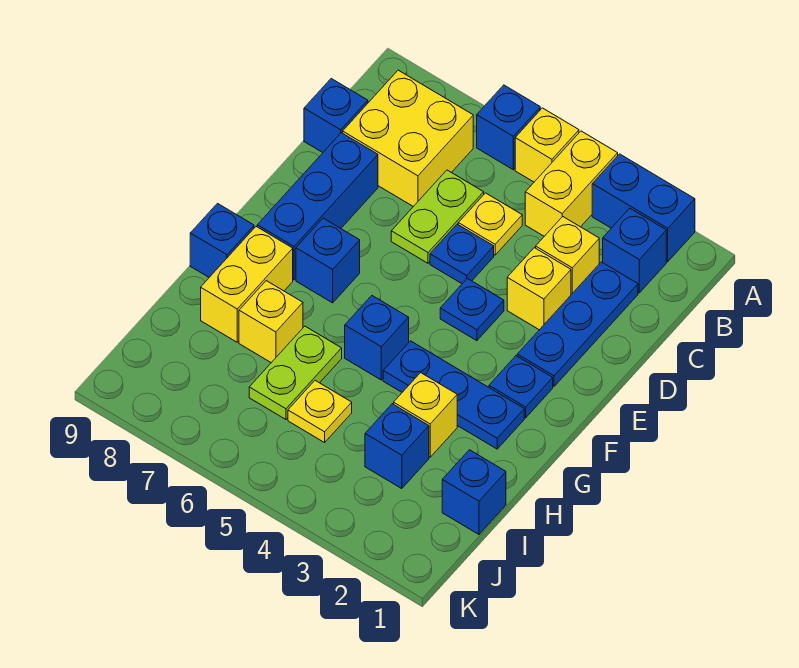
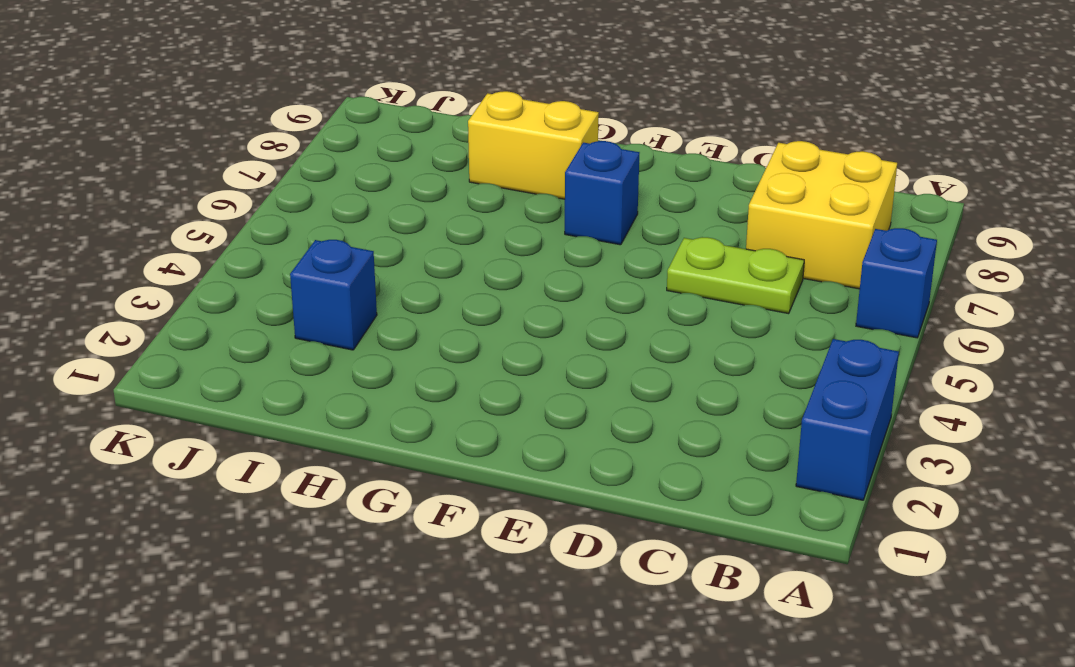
none -> yellow 1x2 brick [525,131,618,236]
none -> yellow 1x1 brick [515,108,579,182]
none -> blue 1x1 brick [603,208,666,293]

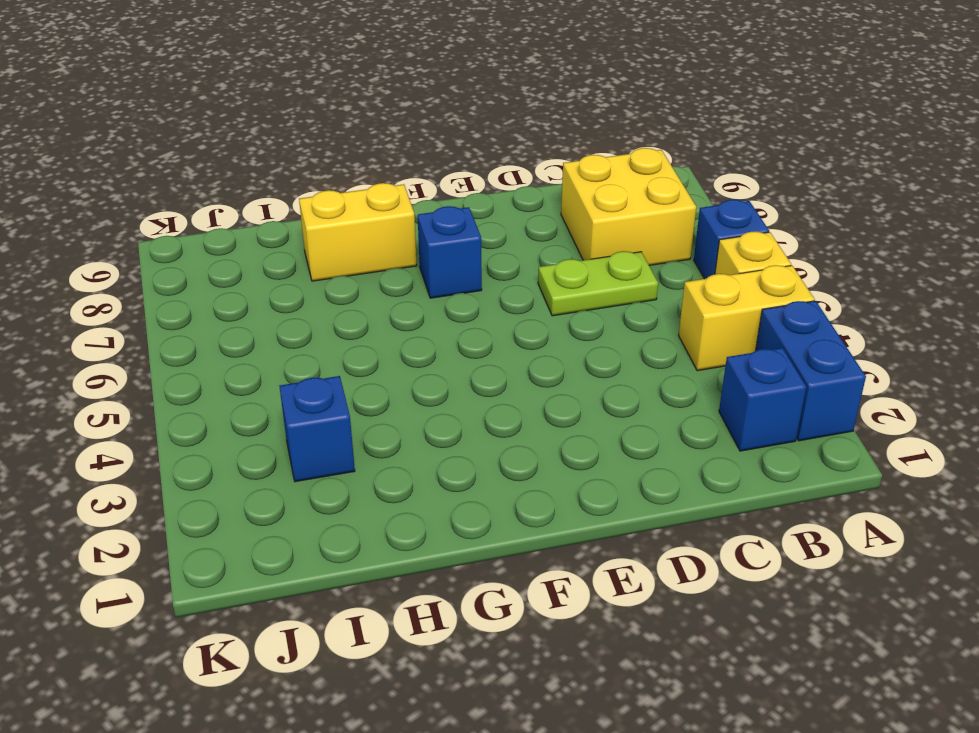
none -> blue 1x3 plate [517,262,638,386]
none -> yellow 1x1 brick [536,217,599,295]
none -> yellow 1x1 plate [458,193,522,255]

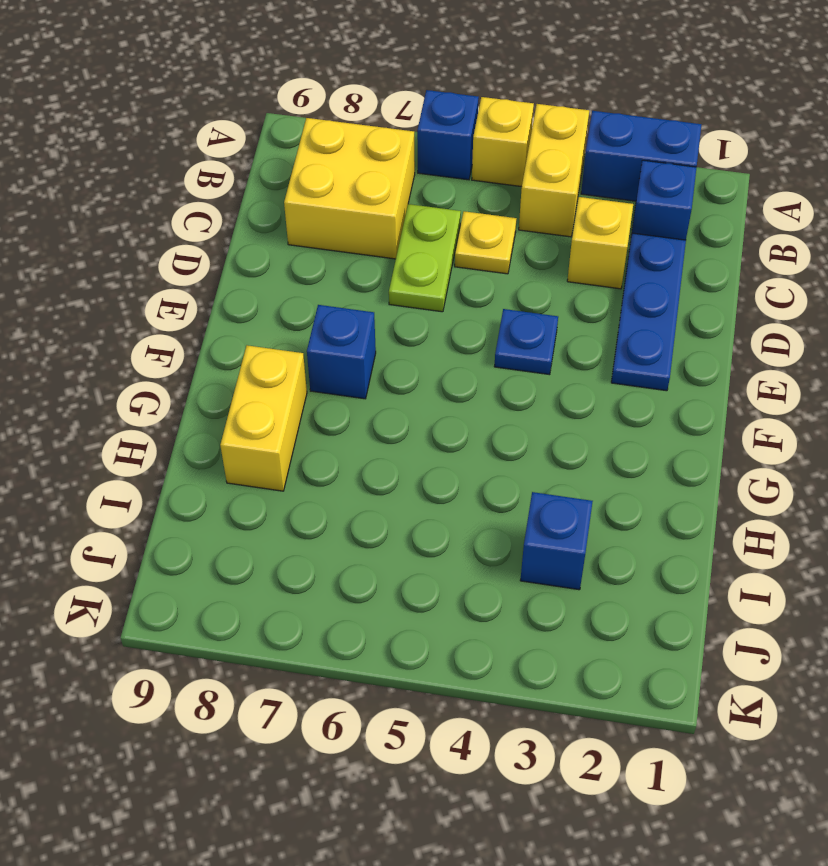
none -> blue 1x1 brick [304,79,368,153]
none -> yellow 1x1 brick [507,248,571,330]
none -> blue 1x1 plate [430,224,494,284]

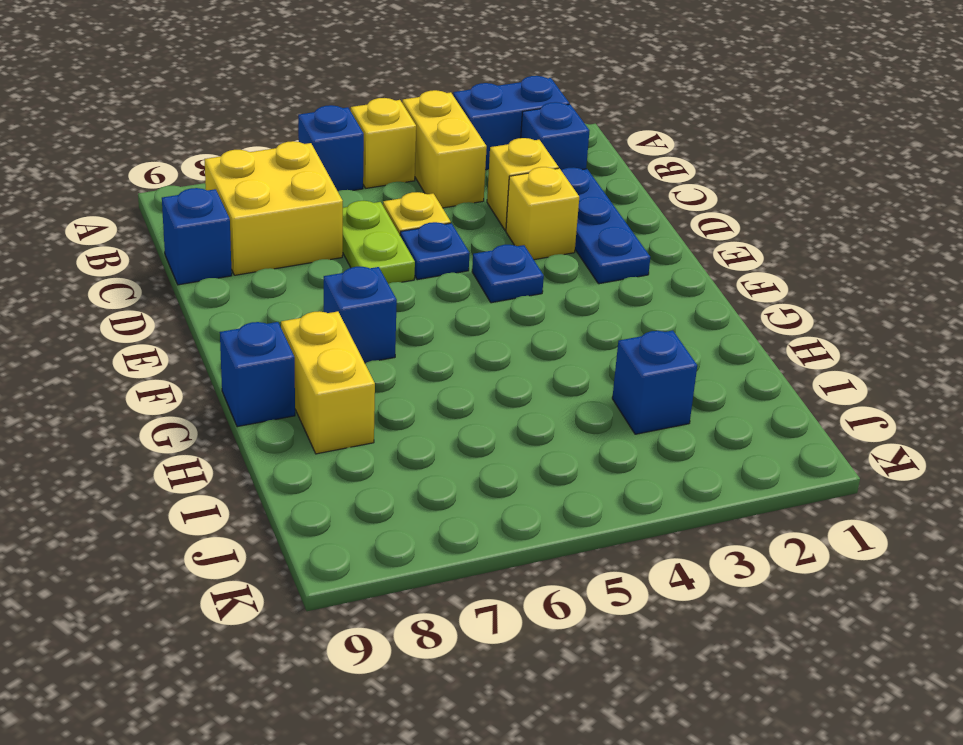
none -> blue 1x3 brick [257,133,378,280]
none -> blue 1x1 plate [489,356,553,418]
none -> blue 1x3 plate [383,341,524,449]

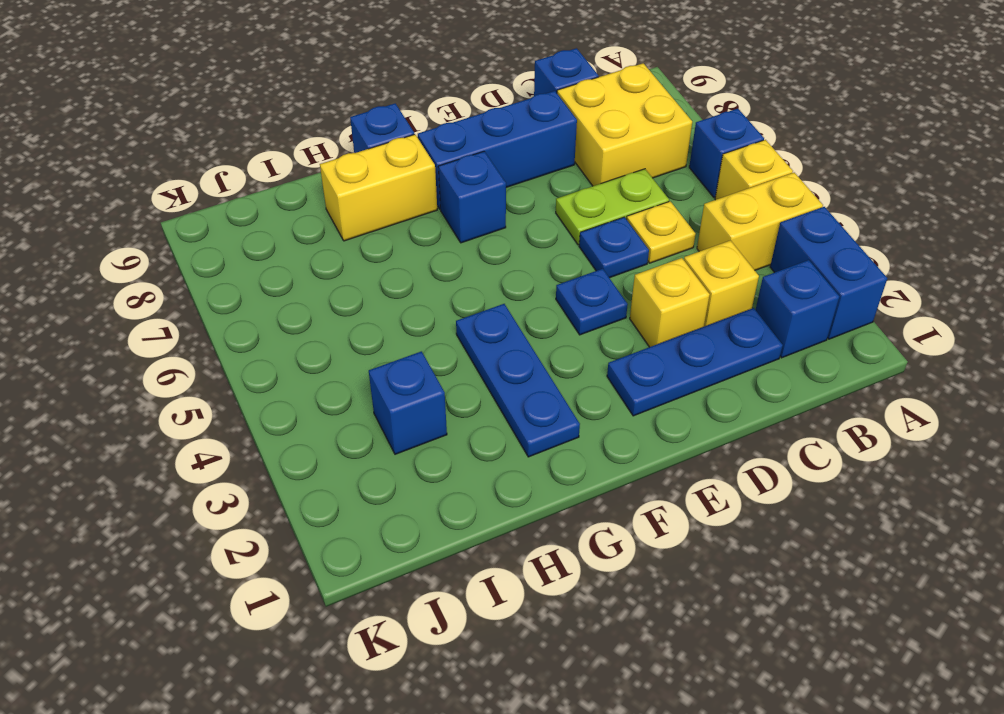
none -> blue 1x1 plate [489,356,553,418]
none -> blue 1x1 brick [345,296,409,380]
none -> yellow 1x1 brick [394,373,457,457]

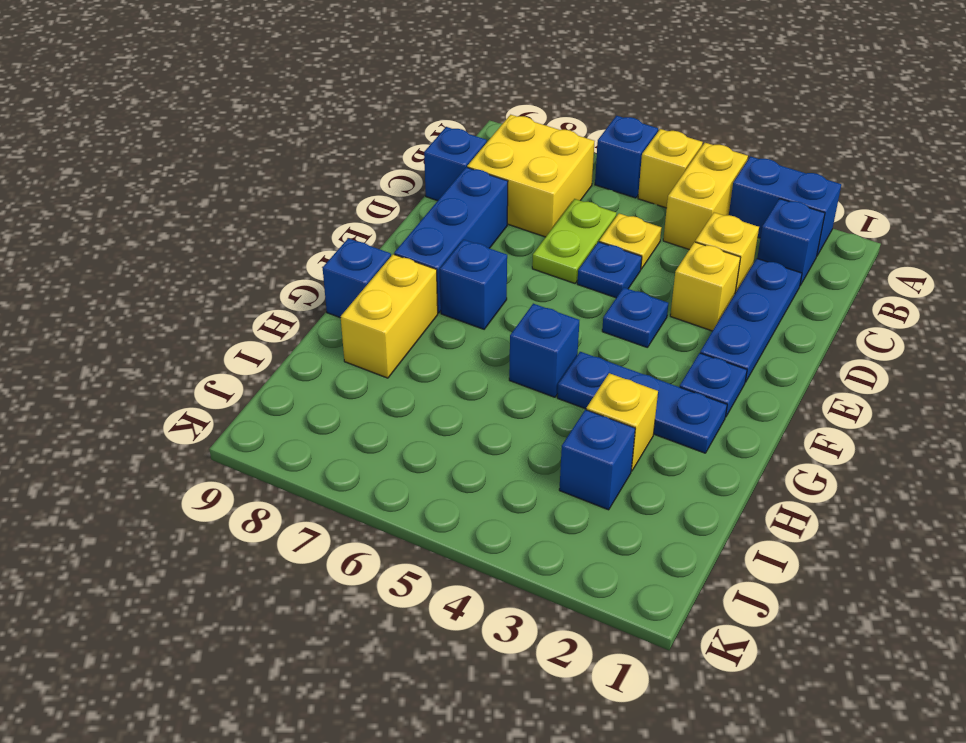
none -> lime 1x2 plate [249,326,342,419]
none -> yellow 1x1 brick [239,281,303,363]
none -> blue 1x1 brick [442,450,506,534]

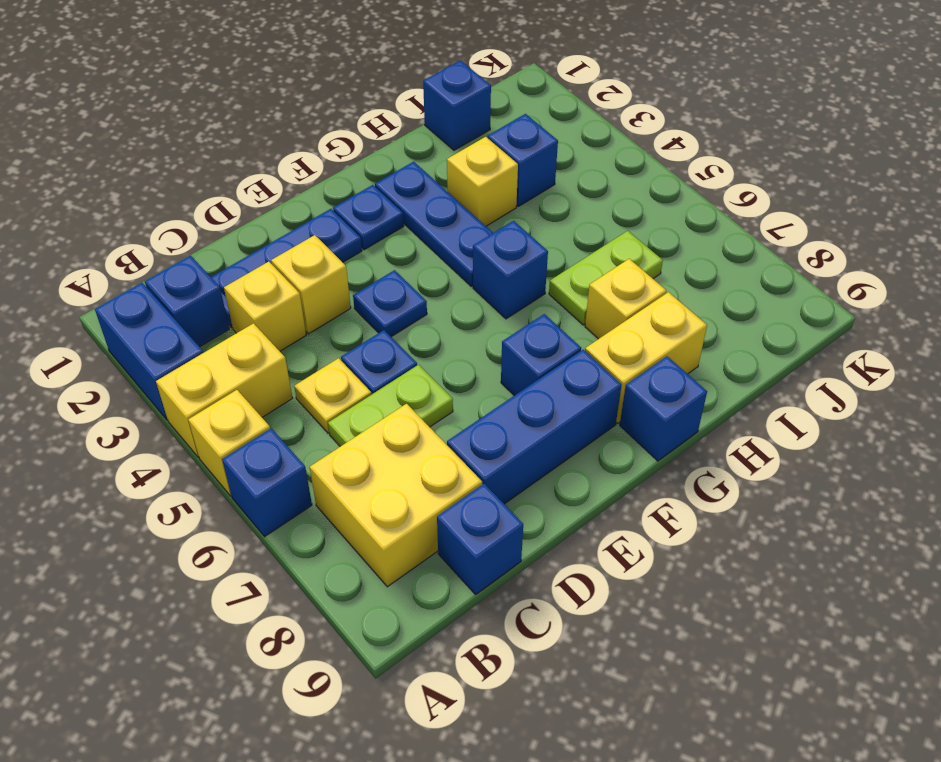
none -> yellow 1x1 plate [288,381,352,442]

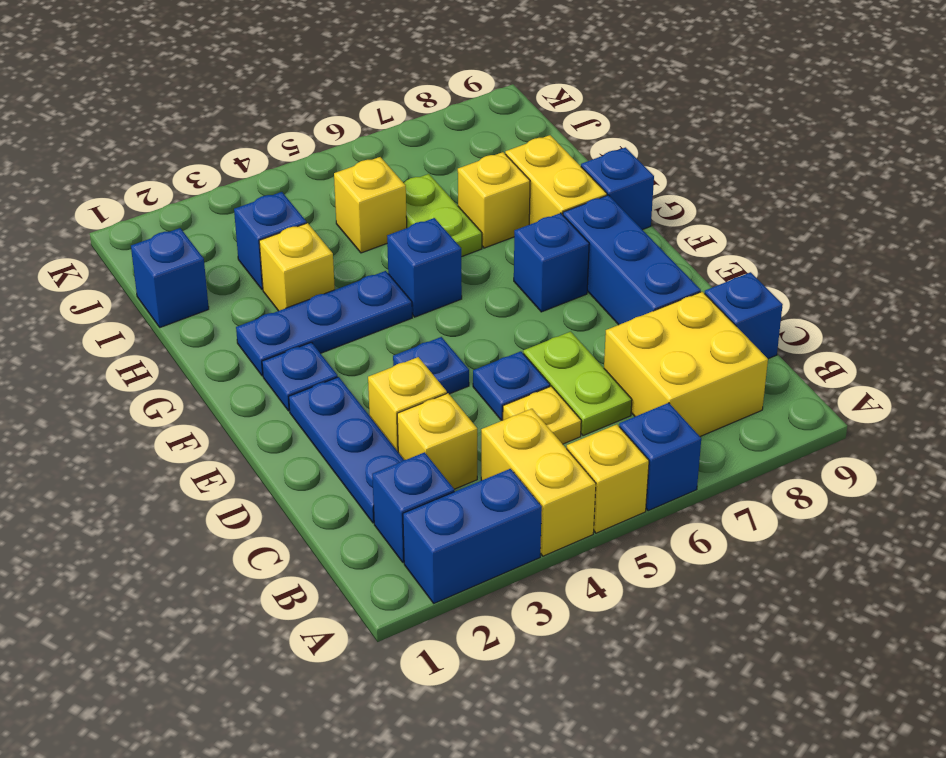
yellow 1x1 brick [334,157,407,253] -> yellow 1x1 plate [288,381,352,442]

